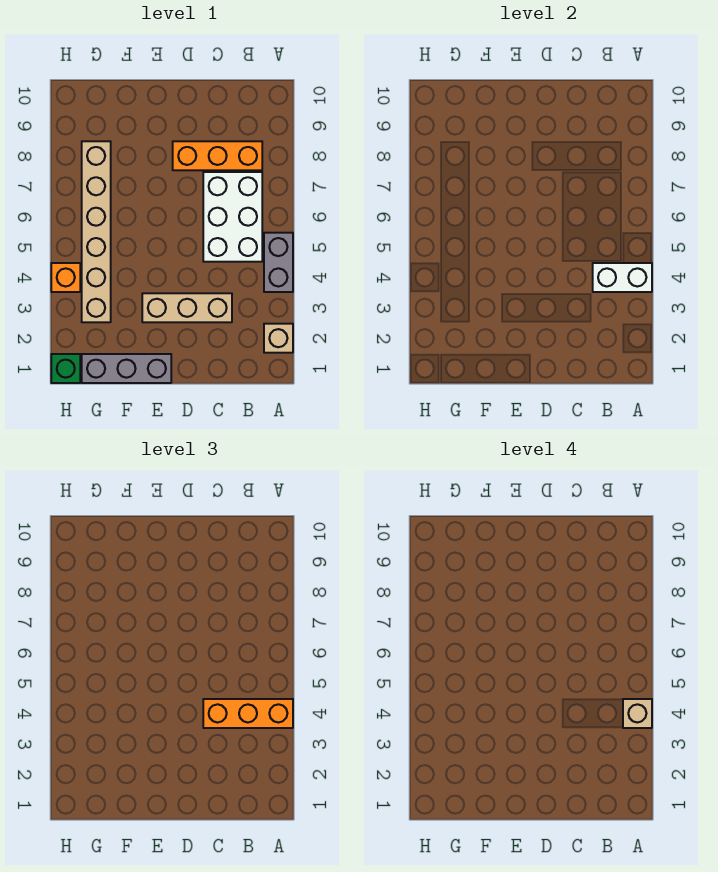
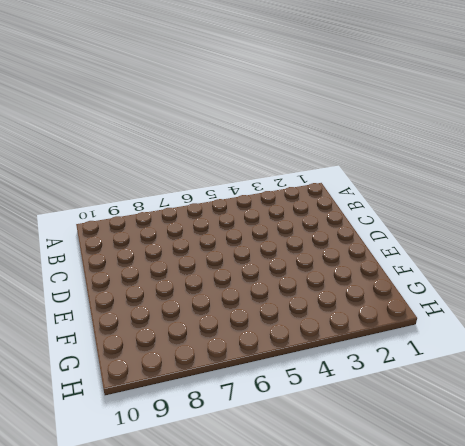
none -> tan 1x1 brick [264,324,293,353]
none -> grey 1x2 brick [264,233,293,292]
none -> white 2x3 brick [203,172,262,262]

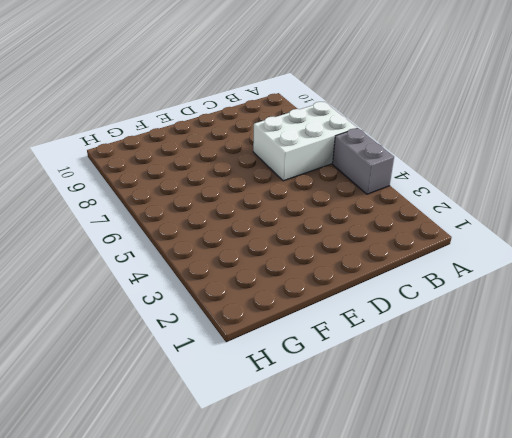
white 2x3 brick [253,102,357,181] -> white 2x3 brick turned to [203,172,262,262]
none -> tan 1x1 brick [264,324,293,353]
none -> orange 1x3 brick [173,141,262,170]
none -> tan 1x3 brick [142,293,232,322]

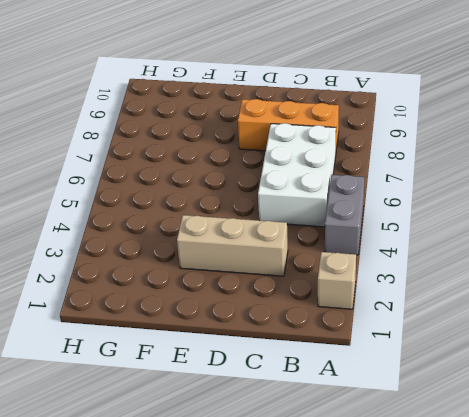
none -> grey 1x3 brick [82,354,171,383]
none -> tan 1x6 brick [82,141,111,322]
none -> green 1x1 brick [51,354,80,383]

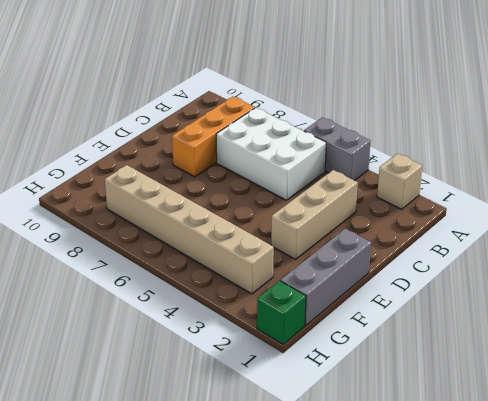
none -> orange 1x1 brick [51,263,80,292]
none -> white 1x2 brick [593,263,652,292]
none -> orange 1x3 brick [203,699,293,728]

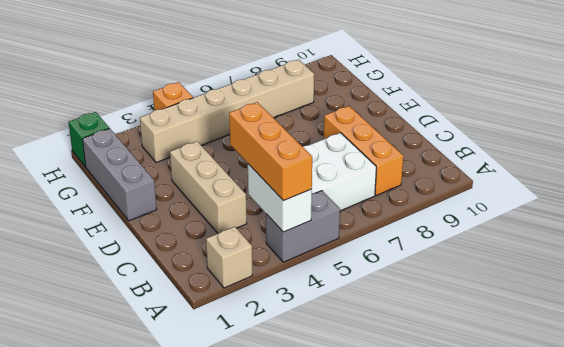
none -> tan 1x1 brick [623,699,652,728]

